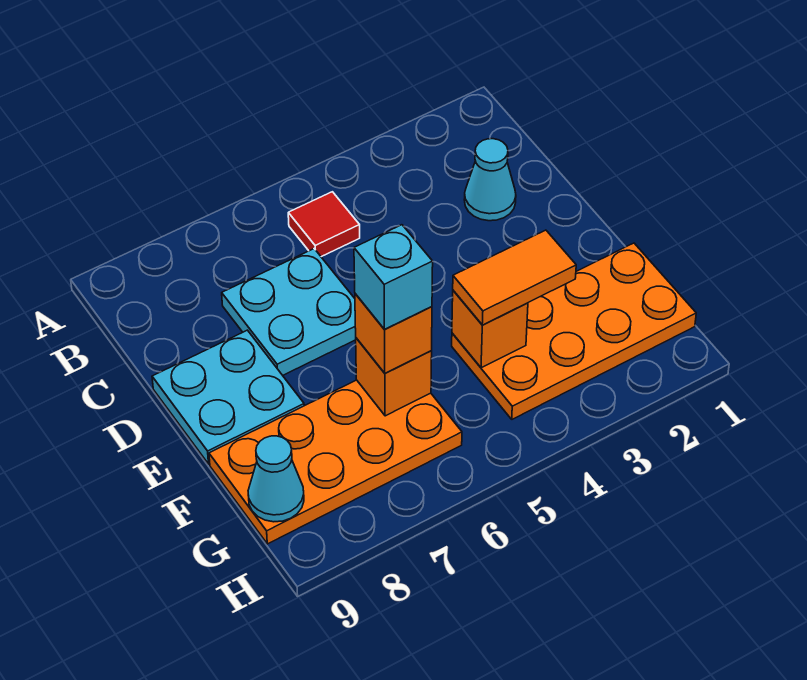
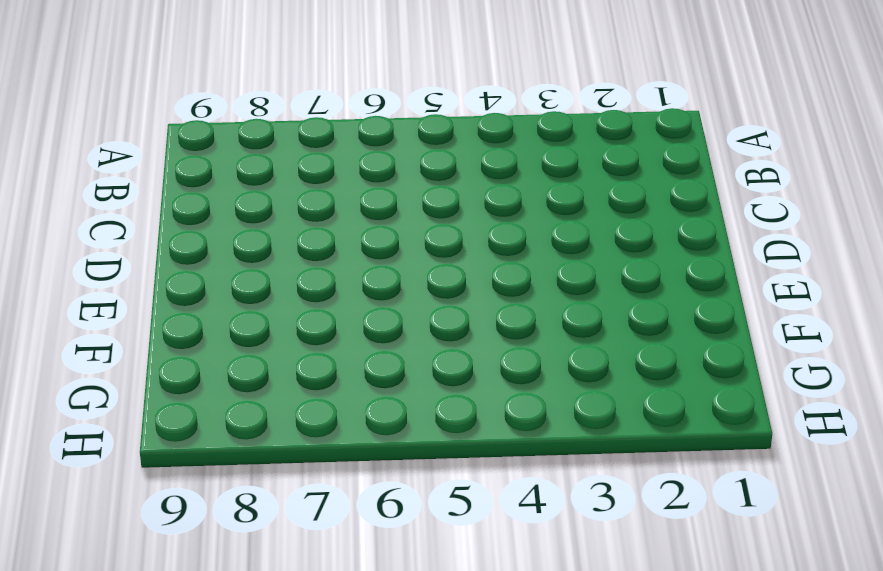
none -> red 1x1 tile [288,192,360,257]
none -> cyan 1x1 cone [464,139,516,221]
none -> cyan 2x2 plate [222,249,356,375]

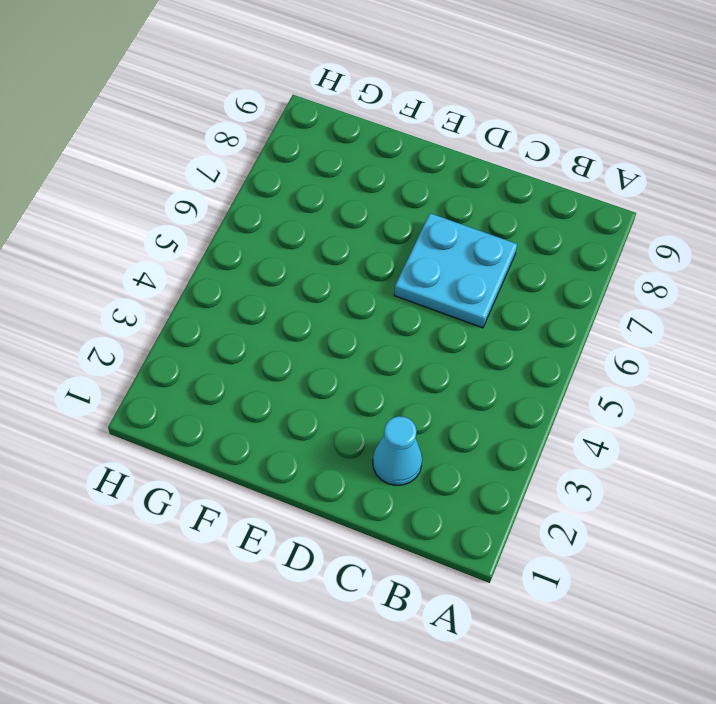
none -> red 1x1 tile [288,192,360,257]
none -> cyan 2x2 plate [152,330,304,464]
none -> orange 2x4 plate [452,243,696,419]

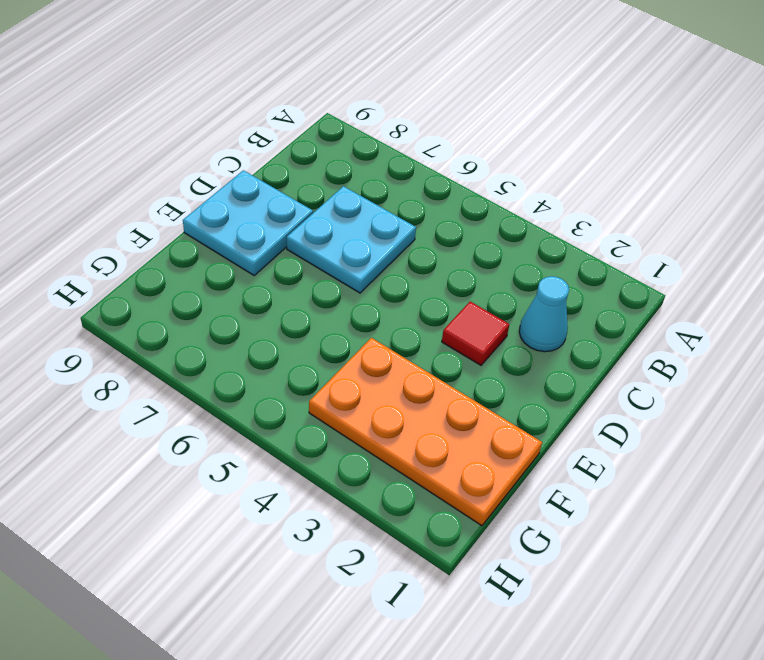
red 1x1 tile [442,302,509,365] -> red 1x1 tile moved to [288,192,360,257]
none -> orange 2x4 plate [209,380,462,544]
none -> orange 1x1 brick [452,290,528,368]
none -> orange 1x1 brick [356,338,432,416]

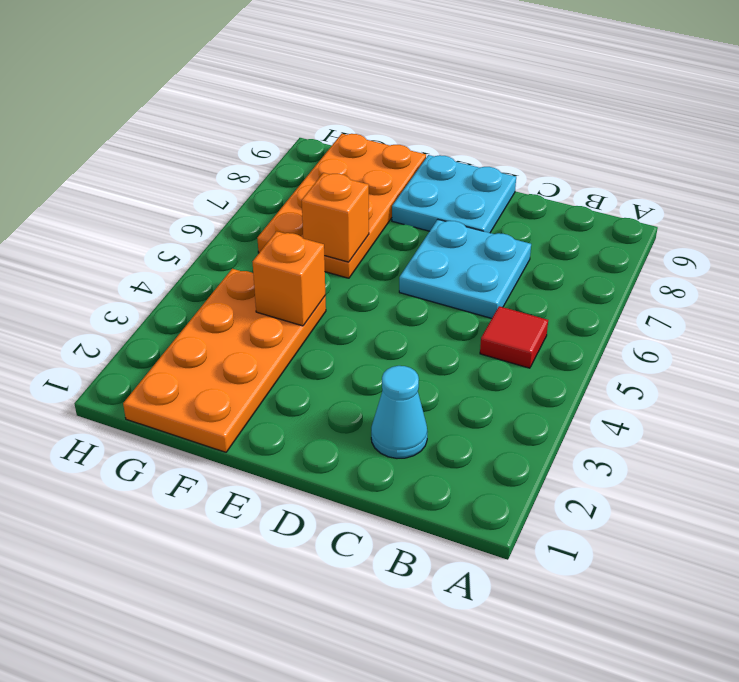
none -> cyan 1x1 cone [248,436,304,522]
none -> orange 1x2 tile [453,230,576,325]
none -> orange 1x1 brick [355,294,432,373]

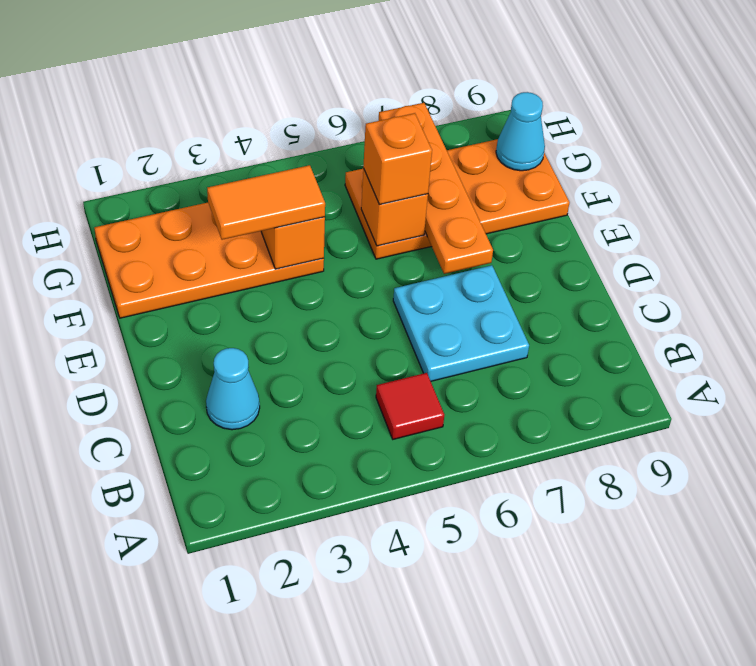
orange 1x4 plate [379,103,493,274] -> none
none -> cyan 2x2 plate [152,330,304,464]
none -> cyan 1x1 brick [354,225,433,329]

